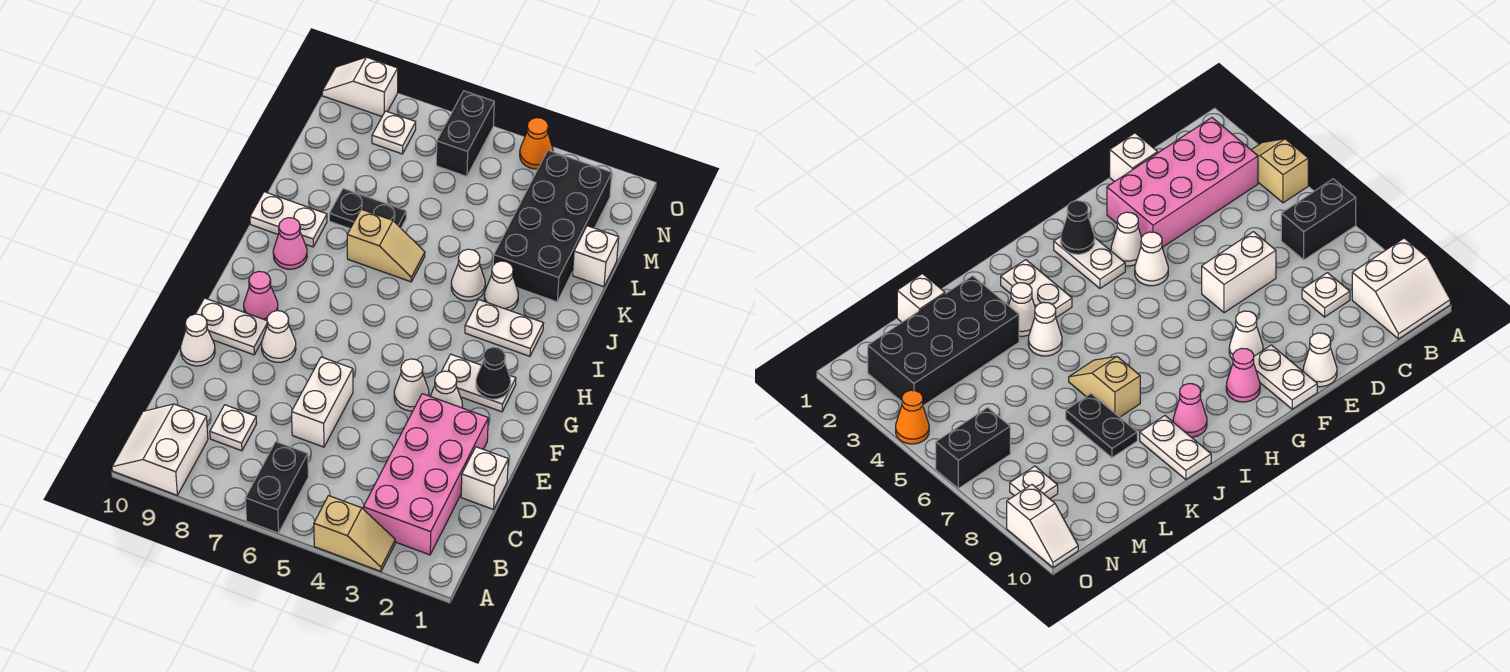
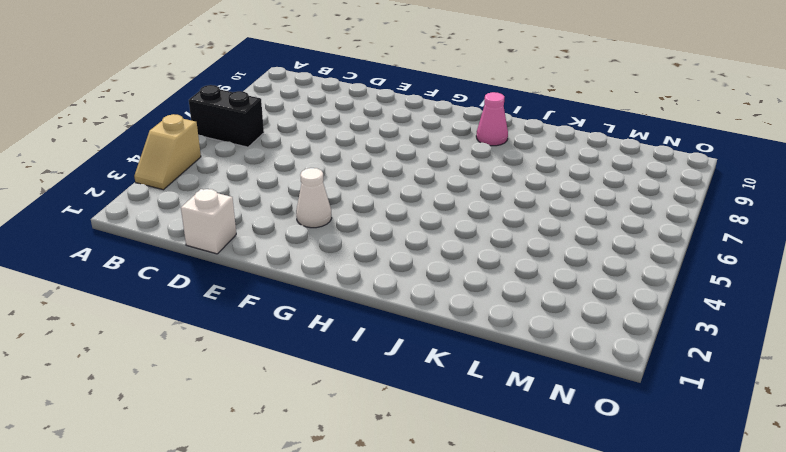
none -> white 2x2 slope [112,404,208,495]
none -> pink 2x4 brick [363,394,488,555]
none -> white 1x1 plate [210,405,257,451]

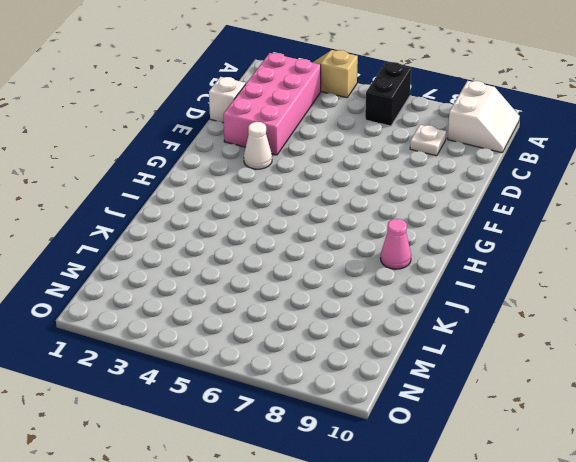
none -> white 1x2 brick [292,357,353,447]
none -> white 1x1 cone [181,314,215,366]
none -> white 1x1 cone [394,359,429,411]

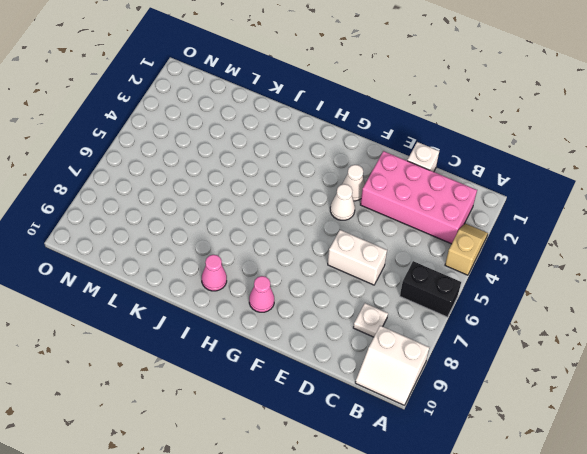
none -> white 1x1 cone [181,314,215,366]
none -> white 1x1 cone [261,311,296,362]
none -> white 1x2 plate [196,298,267,355]

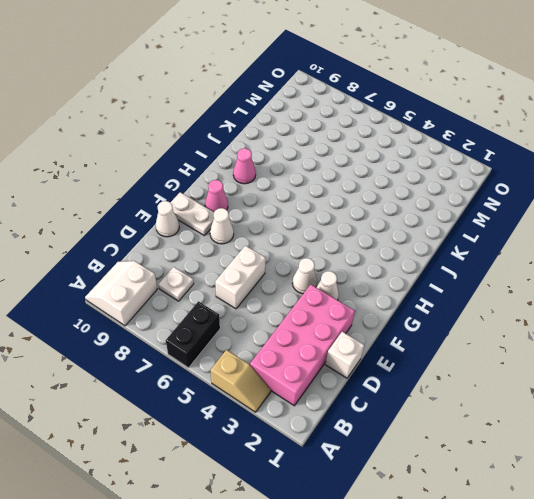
none -> white 1x2 plate [441,354,516,412]
none -> white 1x2 plate [465,300,544,356]
none -> white 1x1 cone [484,261,518,311]

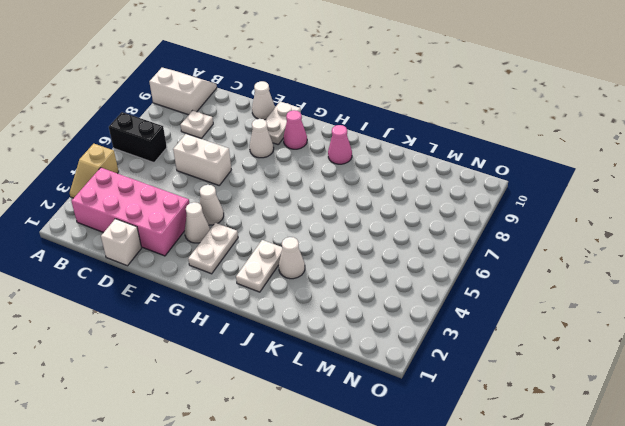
none -> white 1x1 cone [451,249,485,301]
none -> tan 1x2 slope [347,209,425,282]
none -> white 1x2 plate [250,192,327,247]

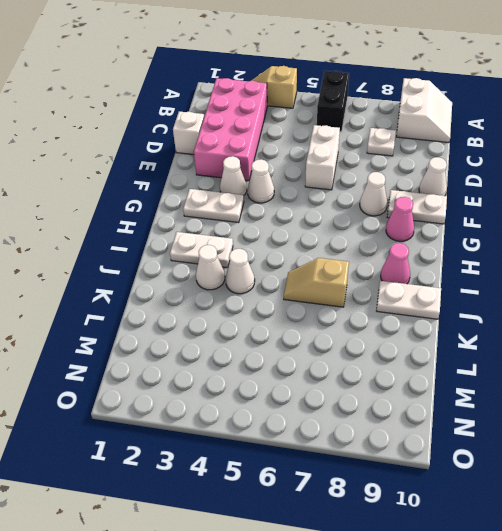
none -> black 2x4 brick [493,150,612,302]
none -> black 1x2 plate [329,188,406,229]
none -> white 1x1 brick [572,226,619,287]

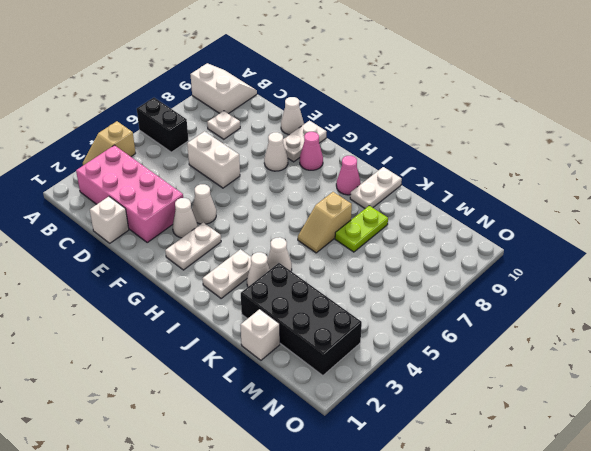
lime 1x2 plate [335,206,388,252] -> black 1x2 plate [329,188,406,229]
none -> black 1x2 brick [436,91,494,176]
none -> white 1x1 plate [372,111,416,154]
none -> orange 1x1 cone [520,118,553,169]

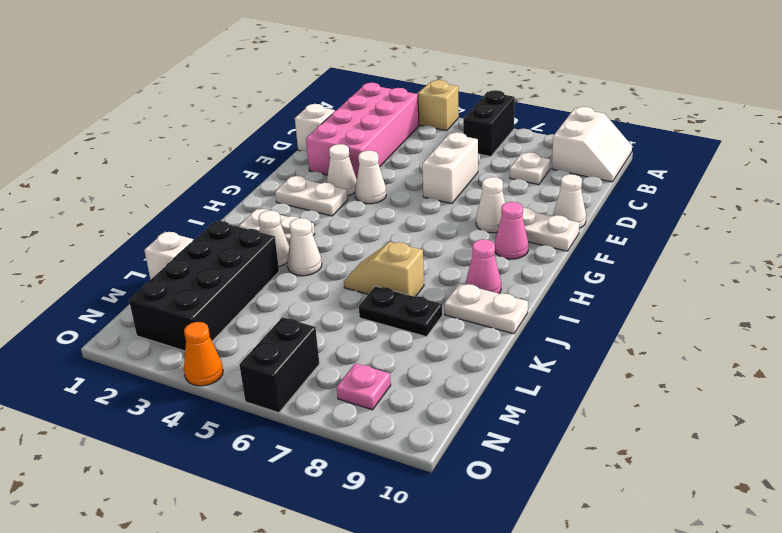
pink 1x1 plate [337,363,391,410] -> white 1x1 plate [372,111,416,154]
none -> white 1x2 slope [322,57,398,116]
none -> black 1x1 cone [476,347,511,399]

